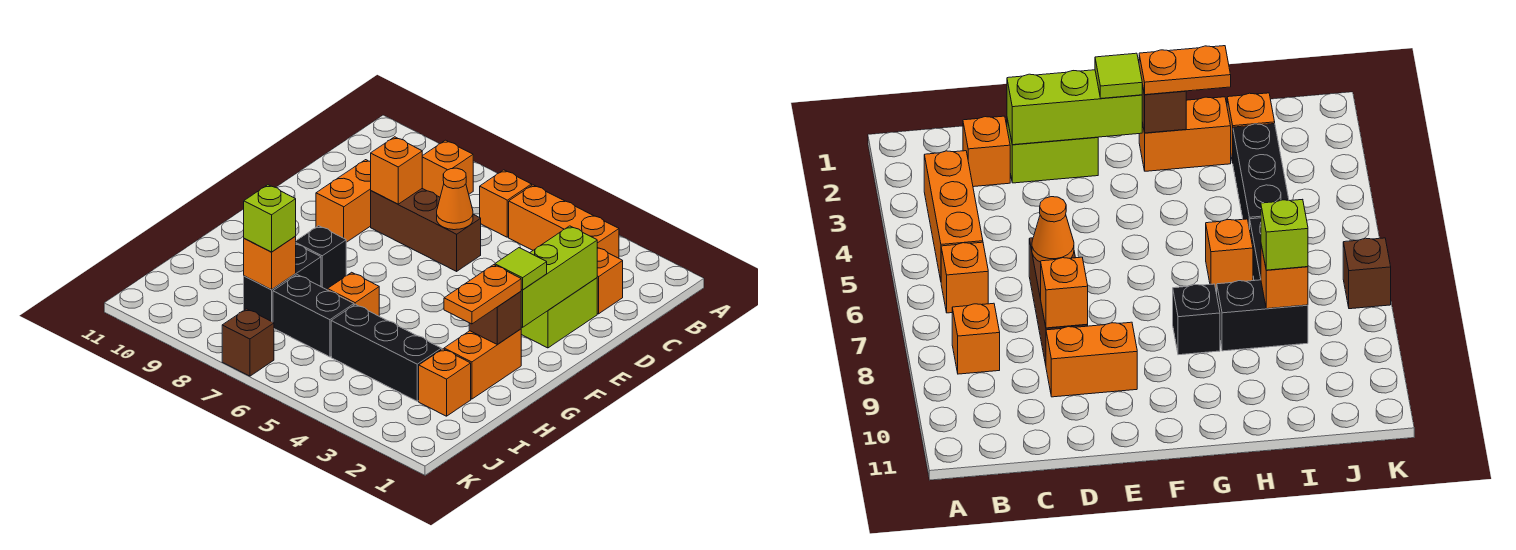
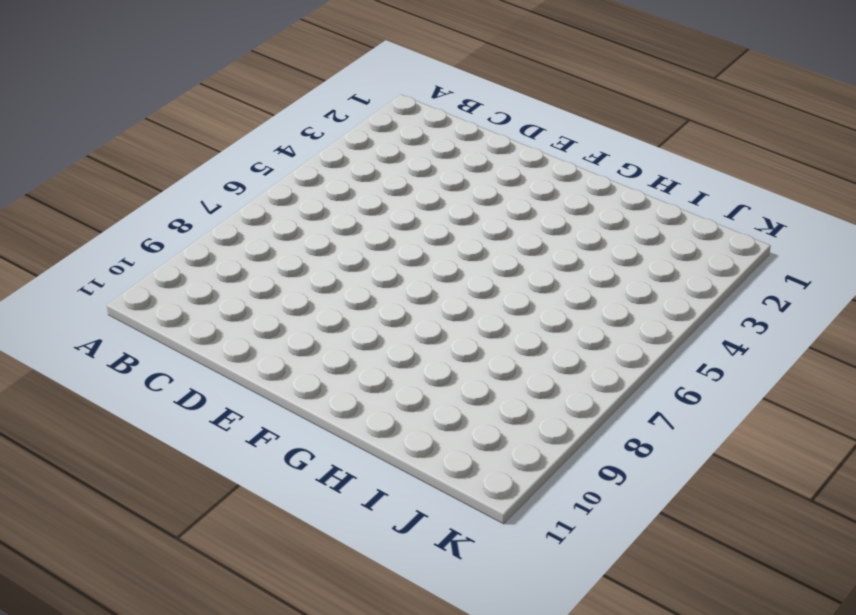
none -> orange 1x3 brick [509,185,619,258]
none -> orange 1x1 brick [480,170,532,237]
none -> orange 1x1 brick [422,140,473,197]

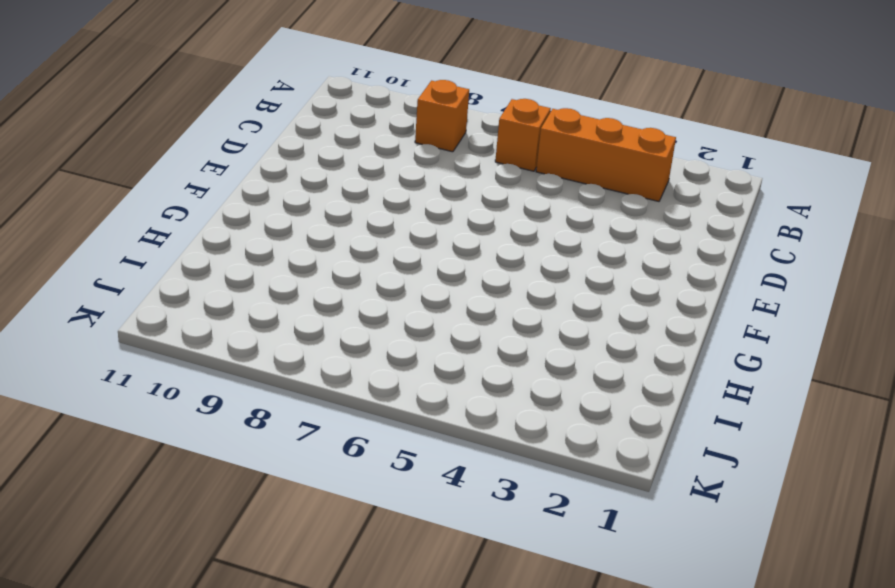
none -> orange 1x1 brick [597,248,623,314]
none -> lime 1x2 brick [521,278,597,348]
none -> brown 1x3 brick [371,189,481,271]

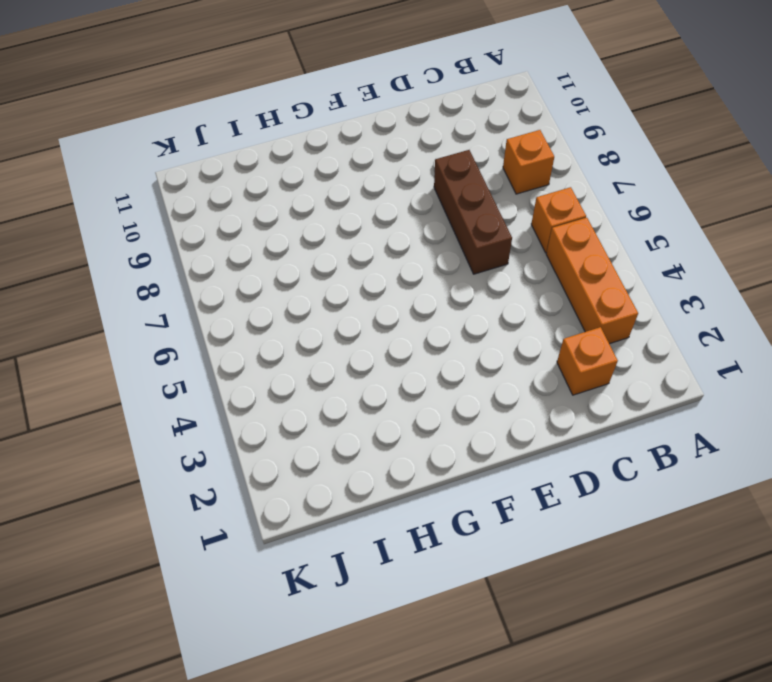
none -> lime 1x2 brick [521,278,597,348]
none -> orange 1x2 brick [316,160,371,242]
none -> orange 1x2 brick [444,329,521,399]

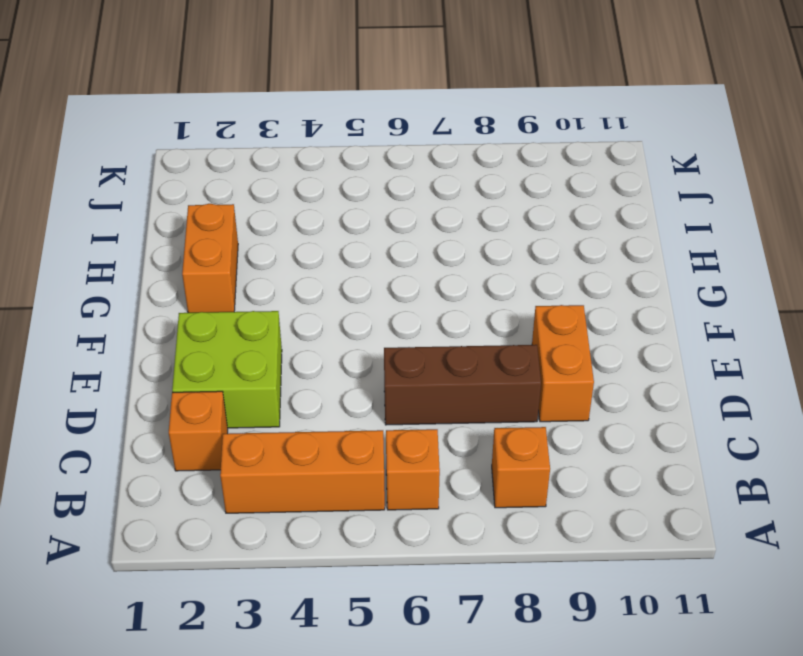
lime 2x2 brick [172,311,282,428] -> lime 1x2 brick [521,278,597,348]
none -> black 1x1 brick [296,226,346,290]
none -> orange 1x1 brick [327,272,379,316]
none -> black 1x2 brick [244,244,321,322]

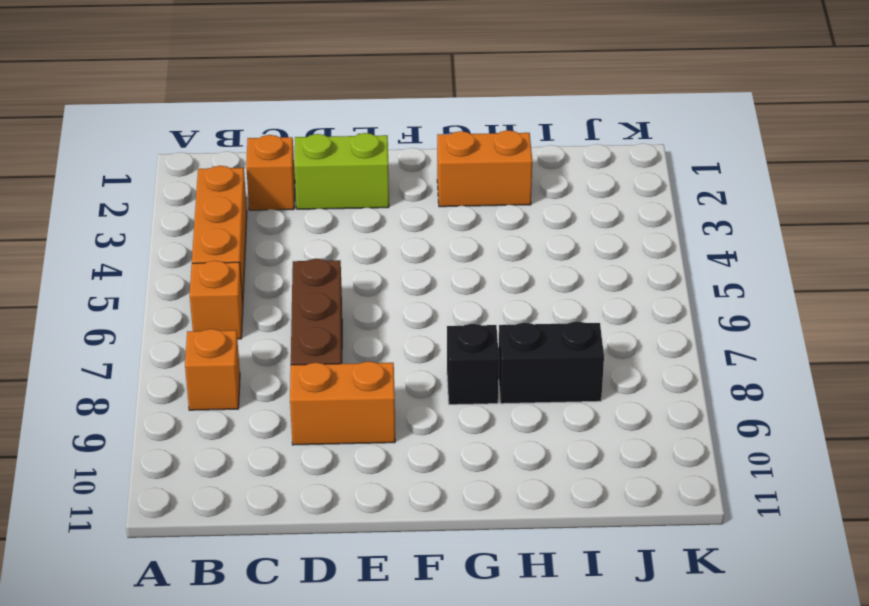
none -> orange 1x1 brick [327,272,379,316]
none -> orange 1x1 brick [419,349,471,416]
none -> black 1x3 brick [331,304,442,401]

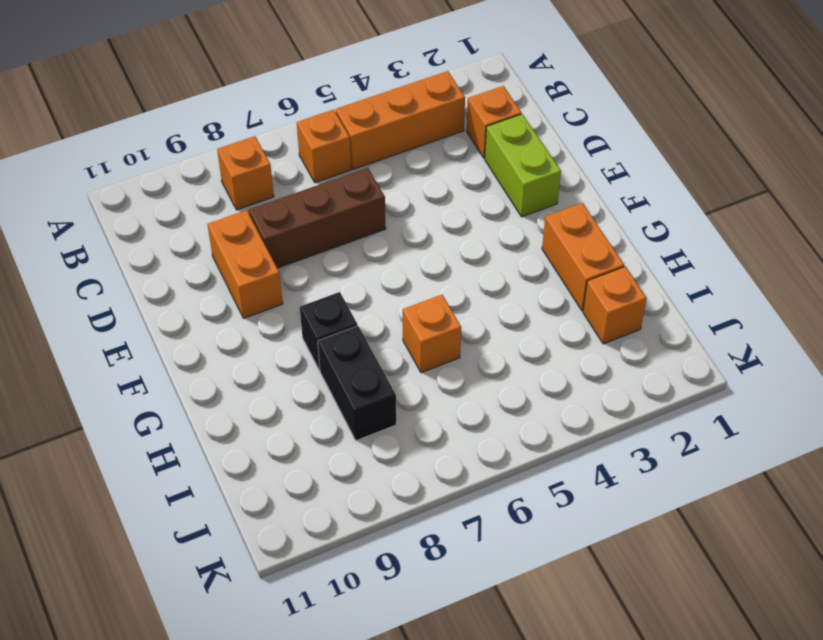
none -> black 1x3 brick [331,304,442,401]
none -> black 1x2 brick [273,275,354,357]
none -> brown 1x1 brick [222,309,274,376]

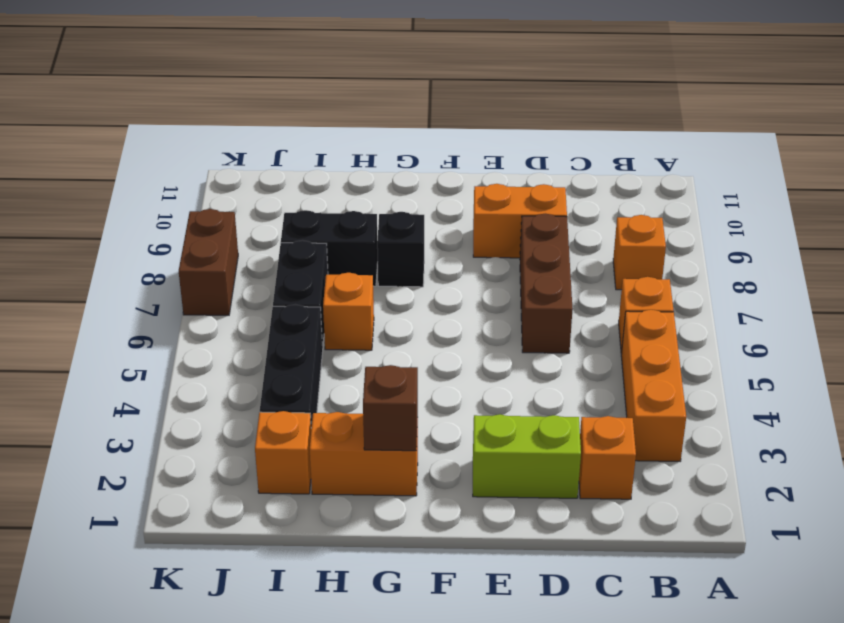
brown 1x2 brick [179,209,238,315] -> brown 1x1 brick [222,309,274,376]
none -> lime 1x3 brick [521,226,597,327]
none -> orange 1x1 cone [437,168,473,230]
none -> orange 1x1 brick [371,137,422,204]

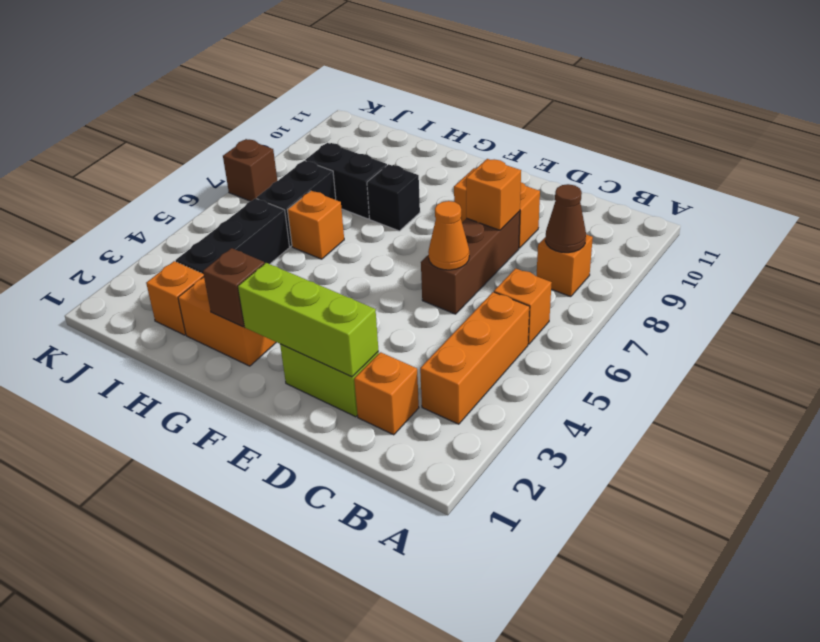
brown 1x1 cone [545,184,586,253] -> none
none -> orange 1x1 brick [244,237,296,290]
none -> lime 1x1 tile [495,248,547,290]
none -> orange 1x2 plate [444,265,521,324]

